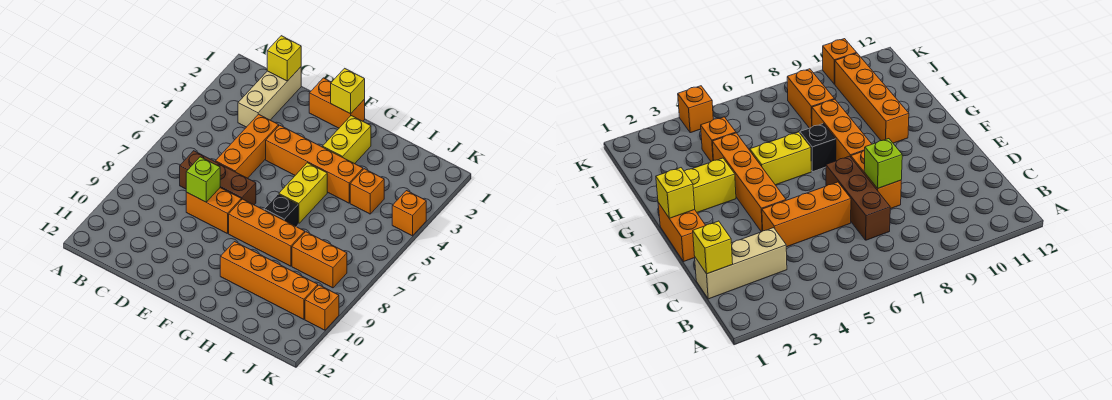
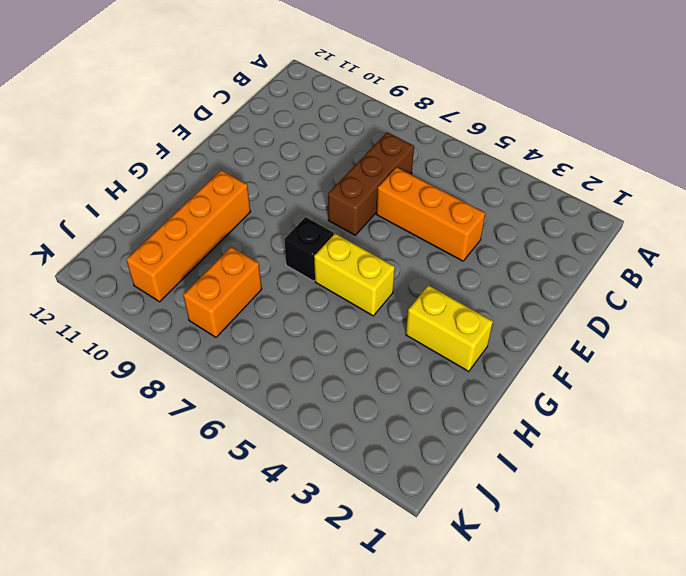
none -> tan 1x3 brick [238,67,301,127]
none -> orange 1x2 brick [186,188,241,234]
none -> orange 1x2 brick [309,78,365,128]

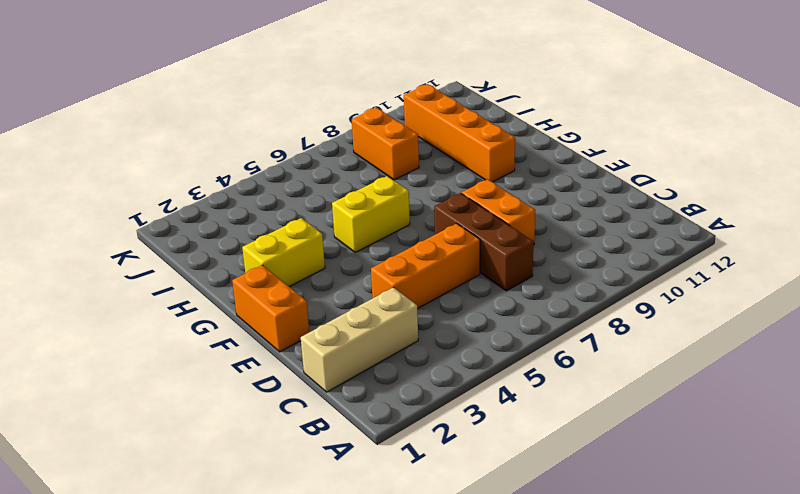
none -> orange 1x4 brick [266,125,363,203]
none -> orange 1x3 brick [229,199,305,266]
none -> black 1x1 brick [264,194,298,227]

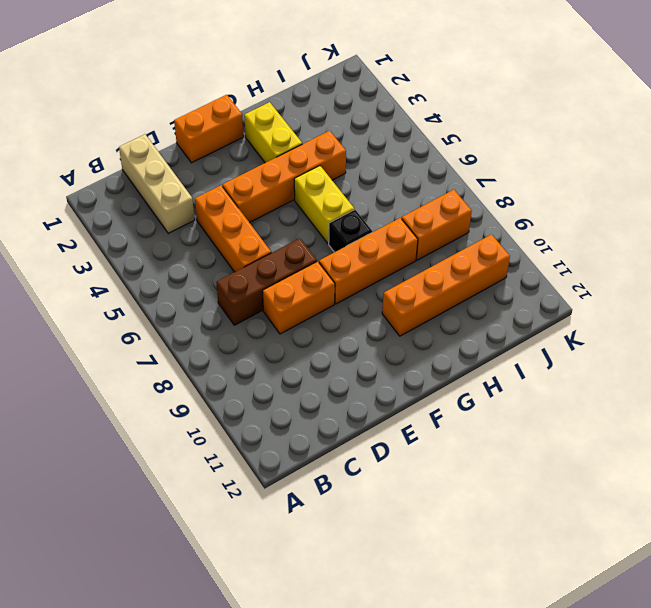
none -> orange 1x1 brick [350,169,384,214]
none -> orange 1x1 brick [392,191,426,236]
none -> orange 1x1 brick [305,285,339,330]

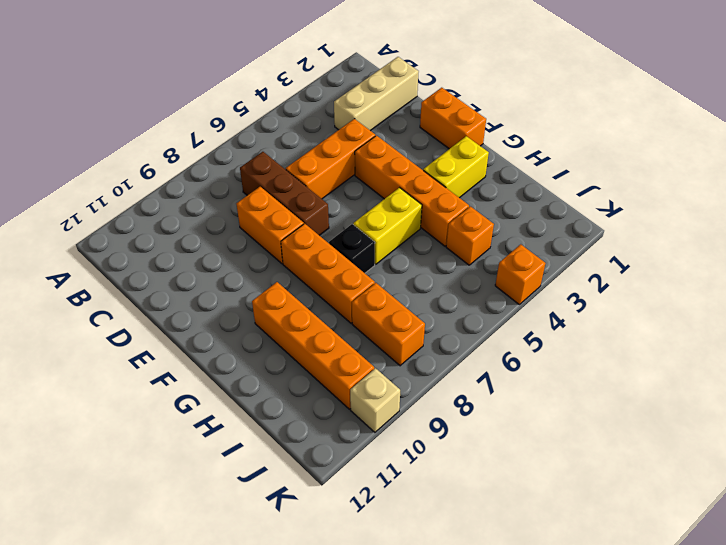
tan 1x1 brick [350,368,400,432] -> orange 1x1 brick [305,285,339,330]
none -> yellow 1x1 brick [267,36,301,81]
none -> lime 1x1 brick [186,157,220,202]
none -> yellow 1x1 brick [331,68,365,114]

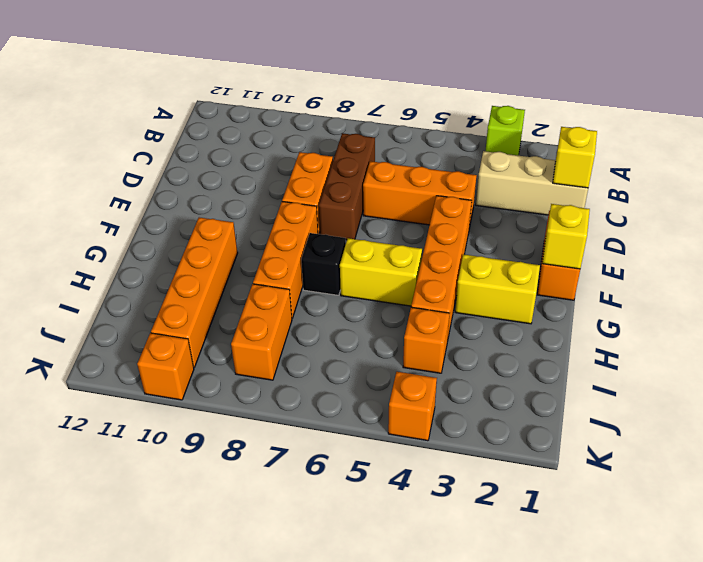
lime 1x1 brick [485,106,525,155] -> lime 1x1 brick moved to [186,157,220,202]

